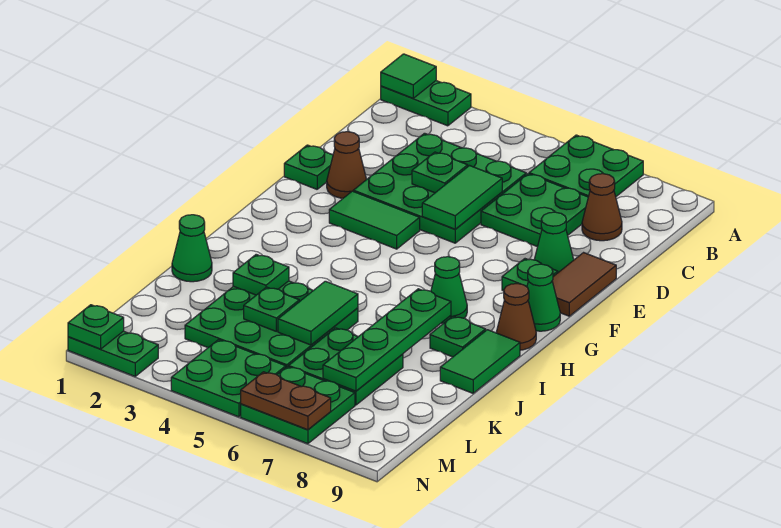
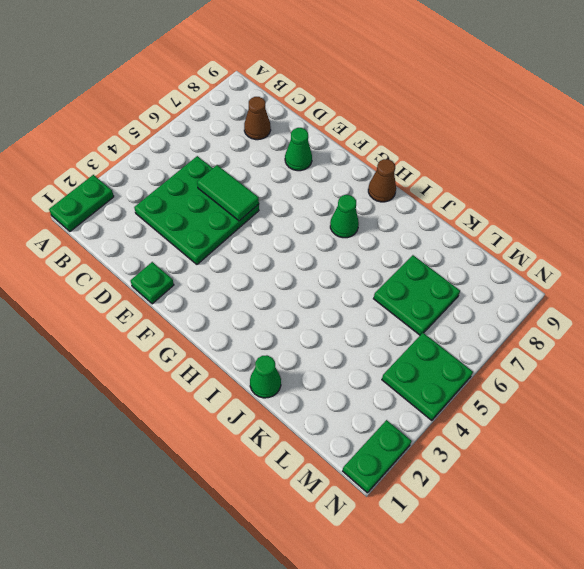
none -> green 2x2 plate [529,135,643,197]
none -> green 2x2 plate [481,174,588,247]
none -> brown 1x1 cone [327,132,367,198]
none -> brown 1x2 tile [552,253,616,316]

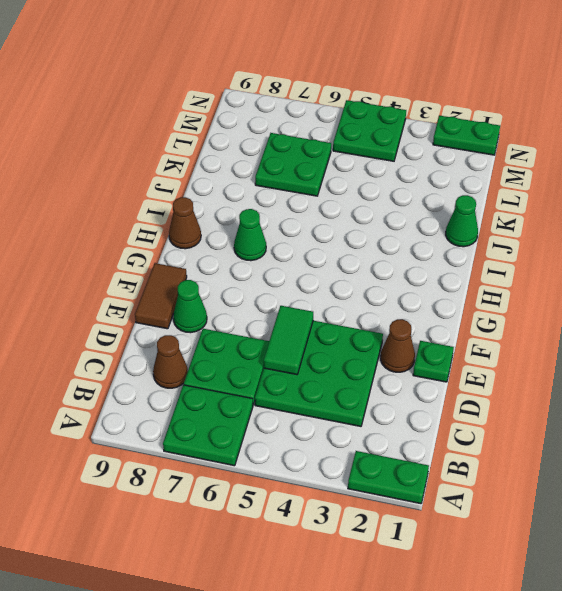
none -> green 1x2 tile [329,191,420,249]
none -> green 1x1 plate [502,259,558,291]
none -> green 1x1 cone [527,264,560,331]
none -> green 1x1 plate [430,316,486,357]

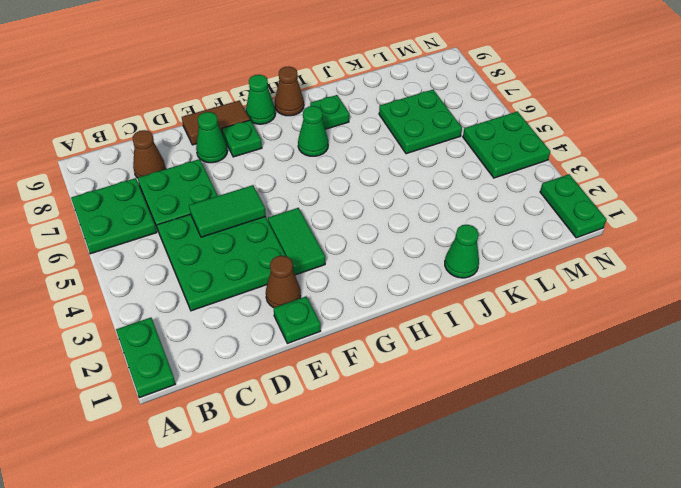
none -> green 1x2 tile [440,330,520,393]
none -> green 3x3 plate [185,281,358,367]
none -> green 2x2 plate [241,367,355,444]
none -> green 1x1 tile [381,54,436,98]

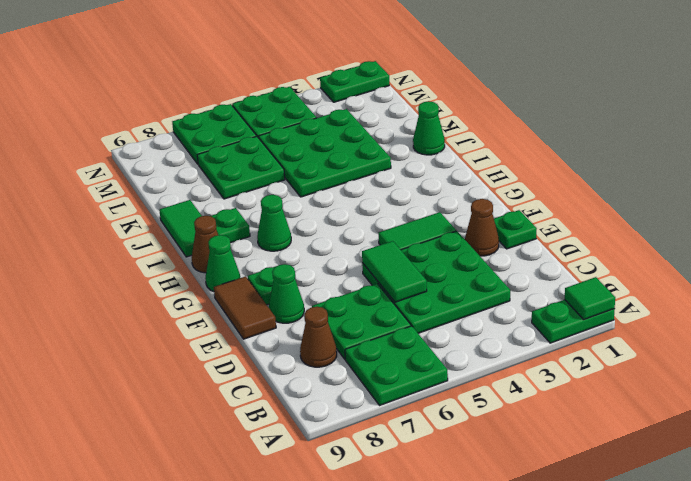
none -> green 1x1 plate [412,152,468,193]
none -> green 1x4 plate [323,289,451,391]
none -> green 1x1 plate [233,254,289,295]
none -> green 1x2 tile [278,281,358,345]

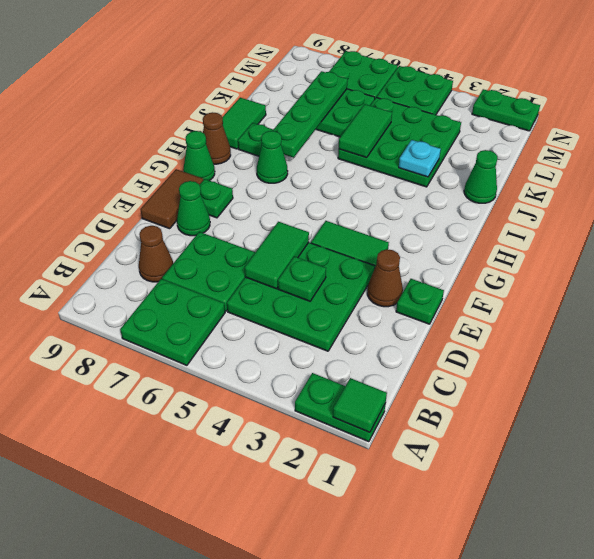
cyan 1x1 plate [399,140,441,177] -> green 1x1 plate [233,254,289,295]
none -> green 1x1 plate [244,287,299,331]
none -> green 1x1 plate [68,305,124,349]
none -> brown 1x2 plate [241,372,331,430]

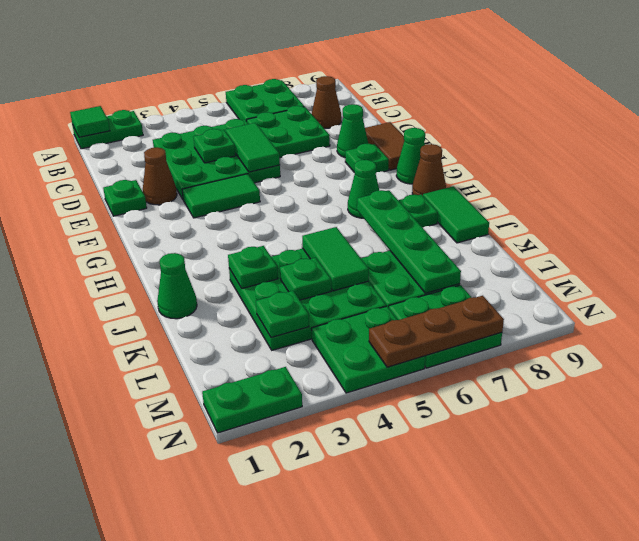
green 1x1 plate [256,291,309,338] -> green 1x1 plate moved to [68,305,124,349]
brown 1x3 plate [369,296,504,367] -> brown 1x2 plate [241,372,331,430]

